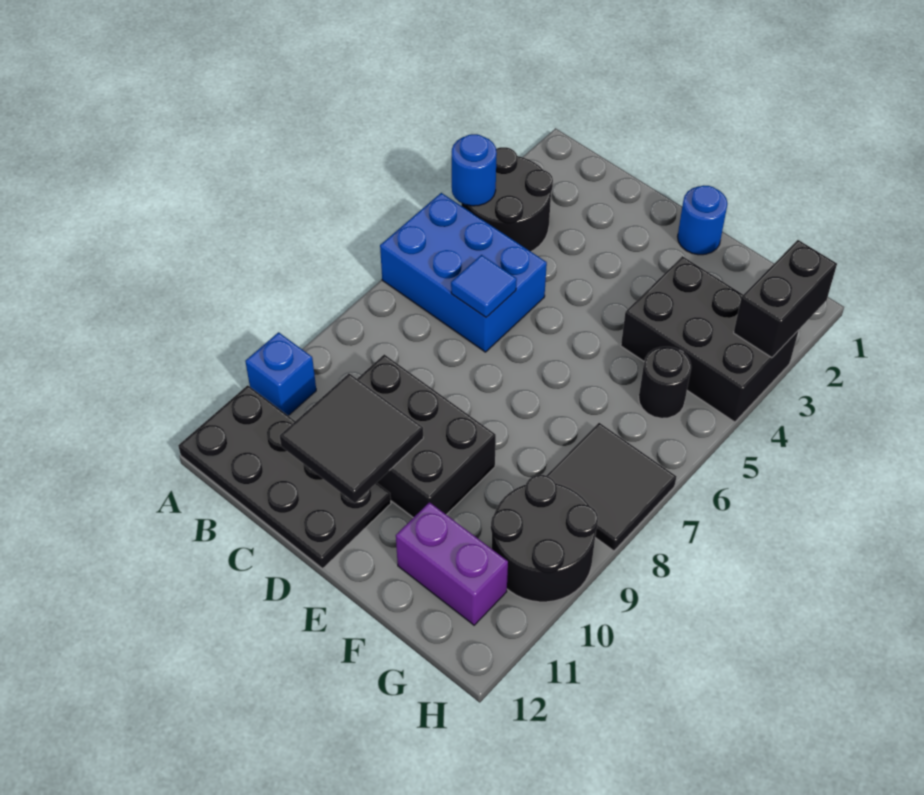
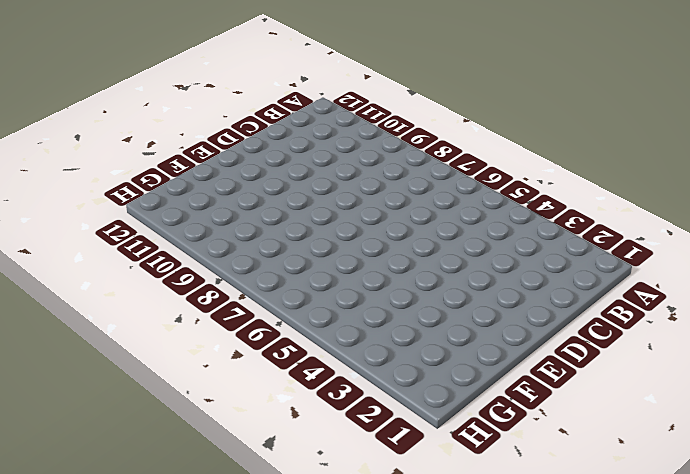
none -> black 2x2 round brick [461,147,553,251]
none -> blue 2x3 brick [380,193,547,352]
none -> blue 1x1 brick [245,332,316,416]

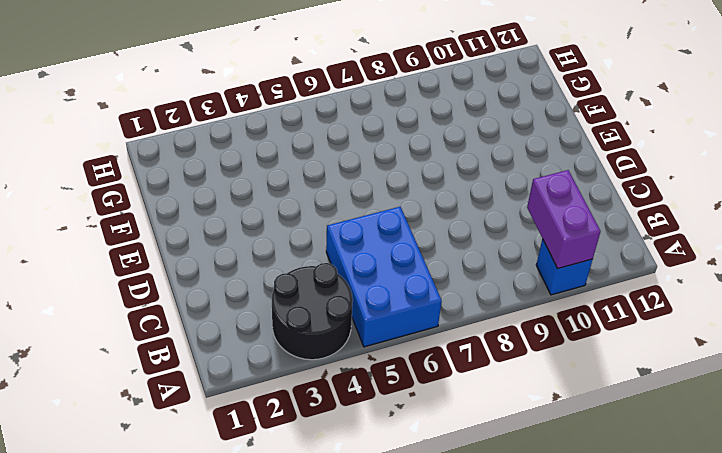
purple 1x2 brick [527,170,601,269] -> purple 1x2 brick moved to [396,502,508,625]
none -> black 2x4 plate [178,385,391,569]
none -> black 2x3 brick [357,354,496,518]
none -> blue 1x1 round brick [677,185,728,255]

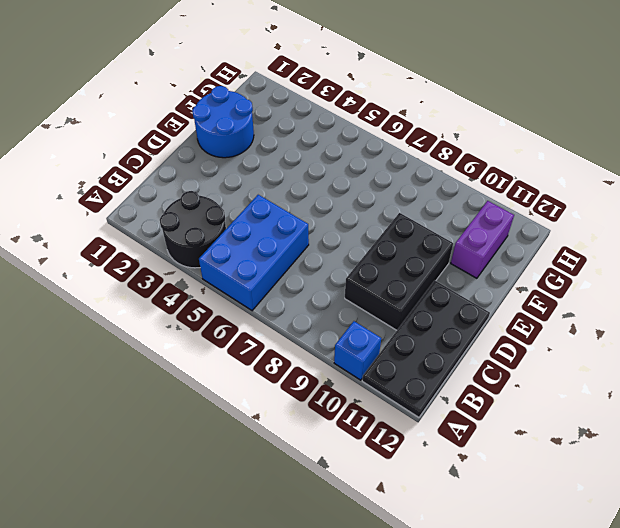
blue 2x2 round brick [192,86,254,158] -> blue 1x1 round brick [677,185,728,255]
none -> black 2x3 brick [621,256,799,422]
none -> black 1x1 round brick [639,347,691,418]
none -> black 2x2 tile [546,423,676,551]

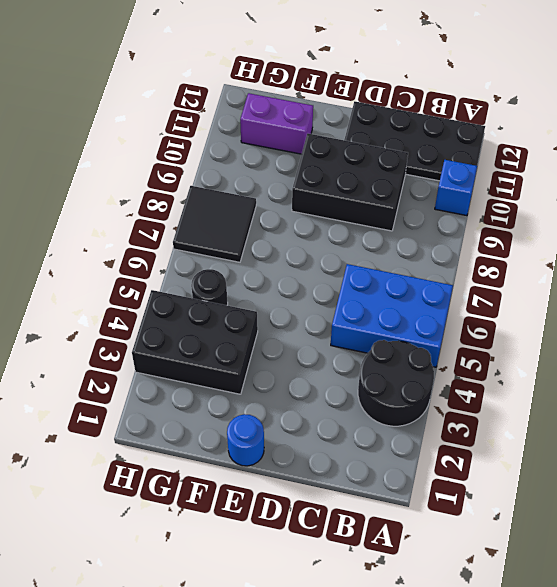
none -> black 2x2 round brick [491,475,598,602]
none -> blue 1x1 round brick [452,134,497,206]
none -> blue 1x1 tile [451,255,517,317]

